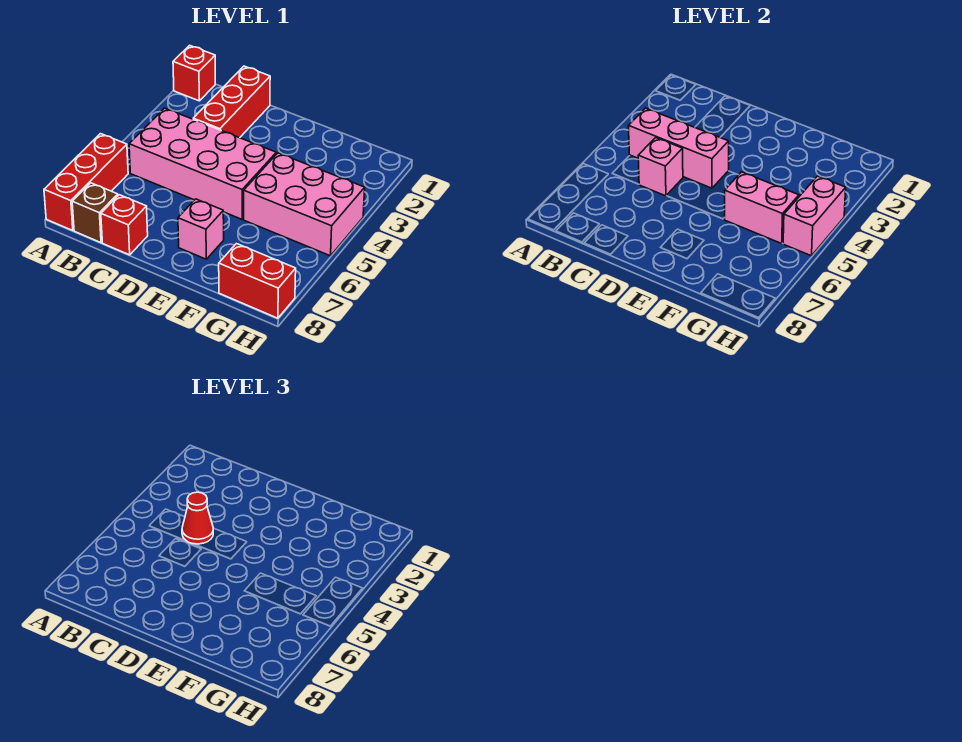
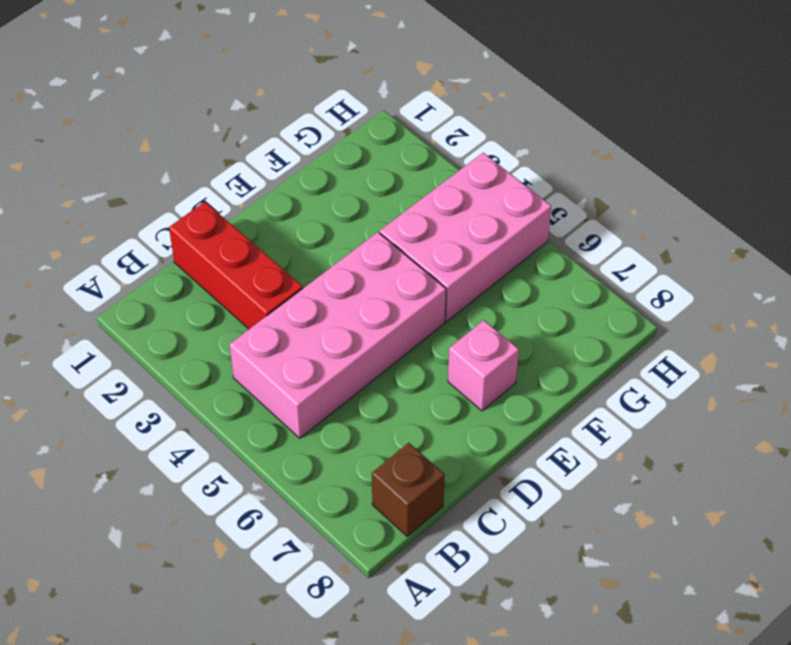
none -> red 1x1 brick [173,45,215,101]
none -> red 1x3 brick [44,134,128,231]
none -> red 1x1 brick [101,195,148,255]

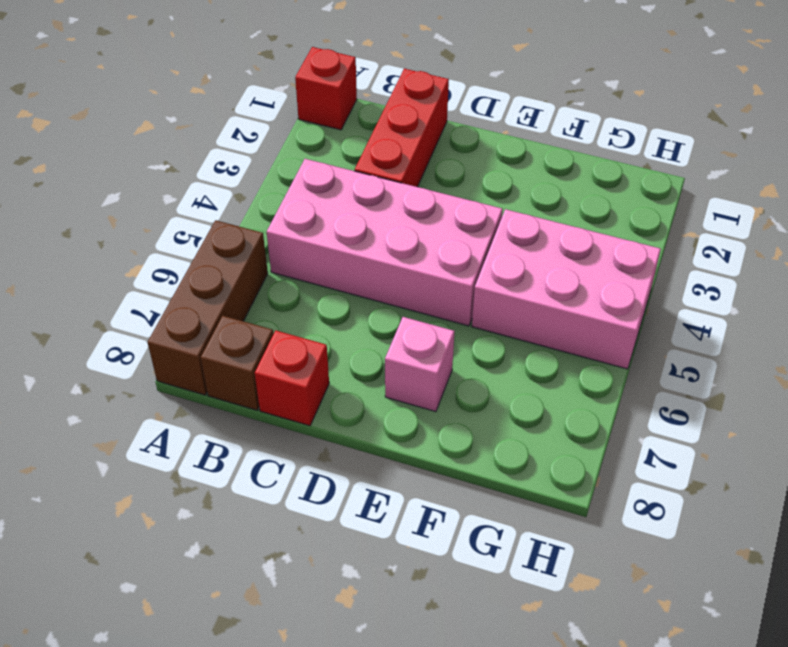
brown 1x3 brick [148,220,268,395] -> red 1x3 brick [44,134,128,231]
none -> red 1x2 brick [219,244,296,318]
none -> pink 1x3 brick [628,108,729,188]
none -> pink 1x1 brick [638,138,683,196]

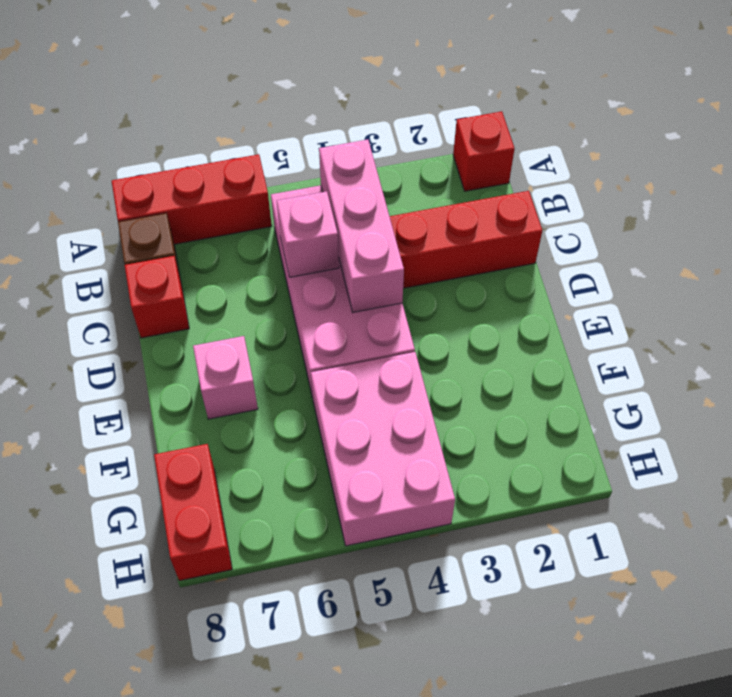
none -> pink 1x2 brick [724,172,799,243]
none -> pink 1x2 brick [783,176,846,256]
none -> red 1x1 cone [182,492,213,544]

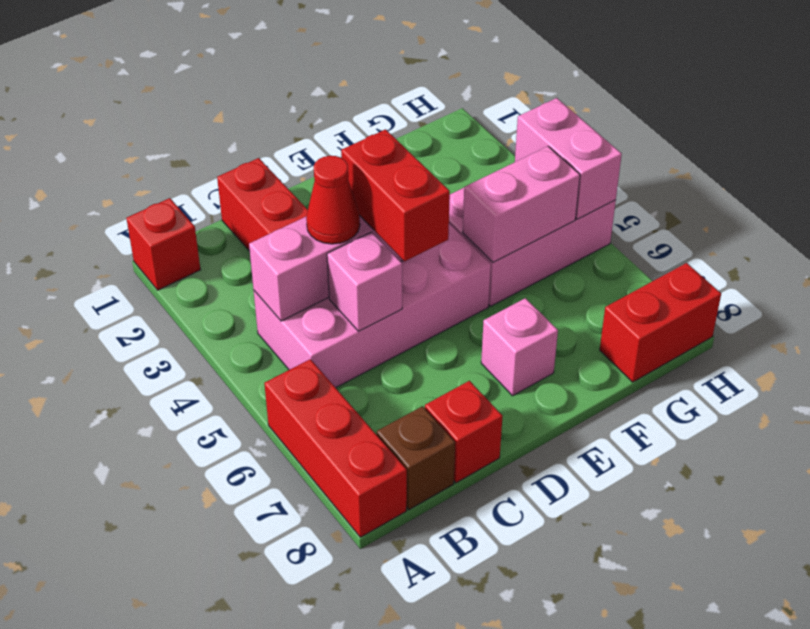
red 1x2 brick [341,129,450,261] -> none

